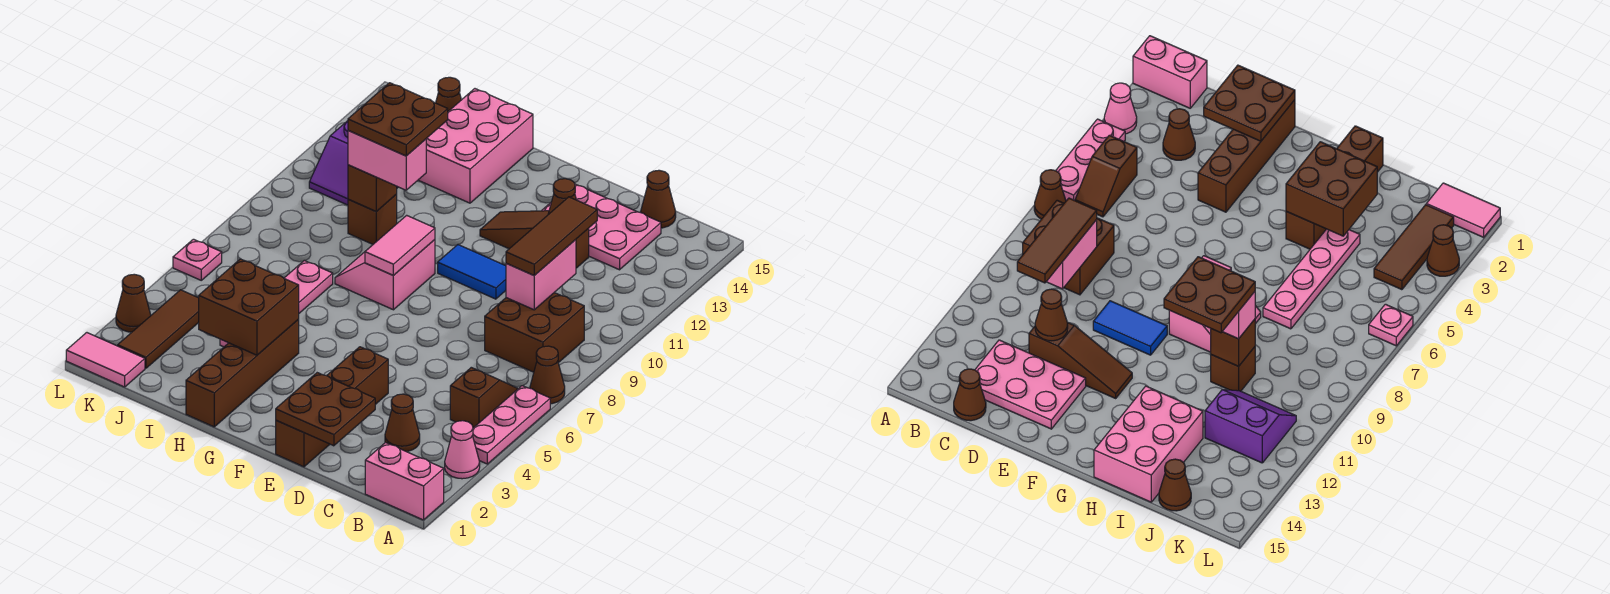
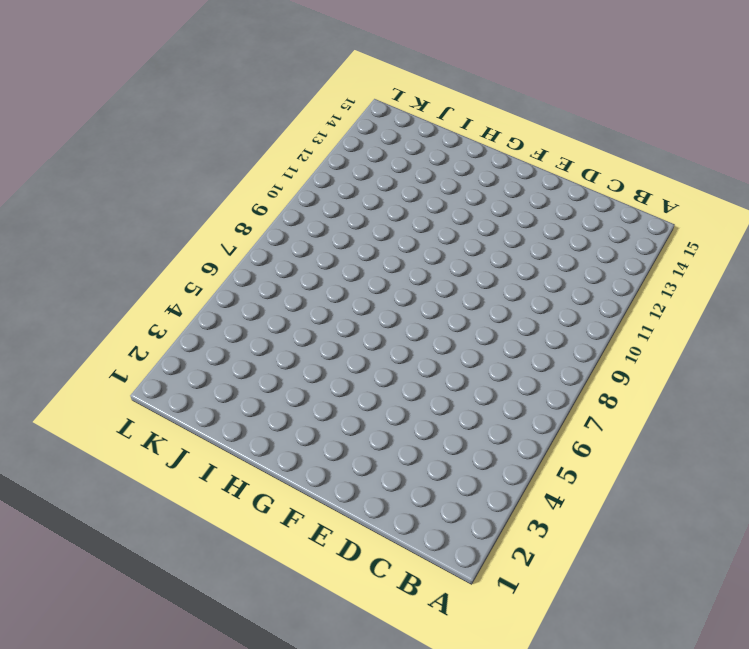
none -> pink 1x2 brick [365,442,444,520]
none -> pink 1x1 cone [445,421,480,479]
none -> pink 1x3 plate [473,386,550,464]
none -> brown 1x1 cone [530,346,565,404]

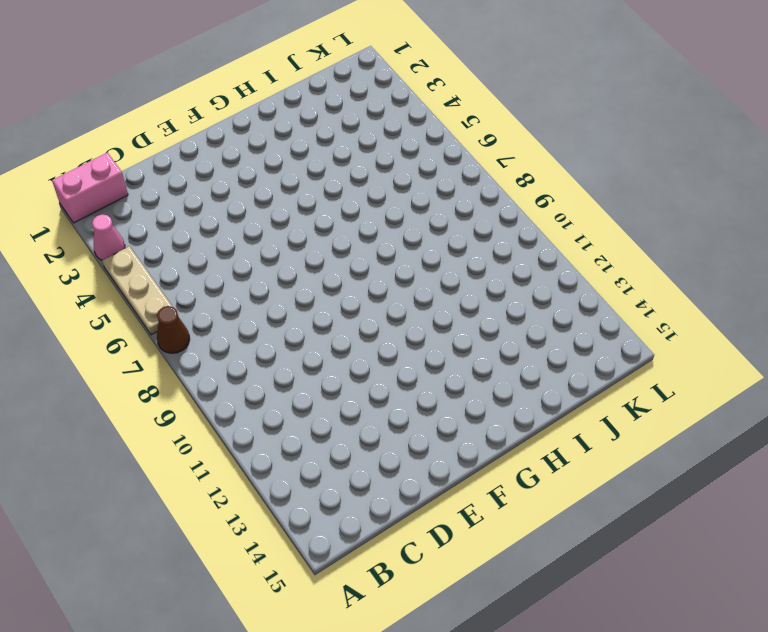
tan 1x3 plate [102,246,173,335] -> pink 1x3 plate [473,386,550,464]
none -> brown 1x2 slope [450,367,518,428]
none -> brown 2x2 brick [485,293,584,372]
none -> brown 1x1 cone [385,394,420,452]
none -> pink 2x3 plate [542,184,661,270]

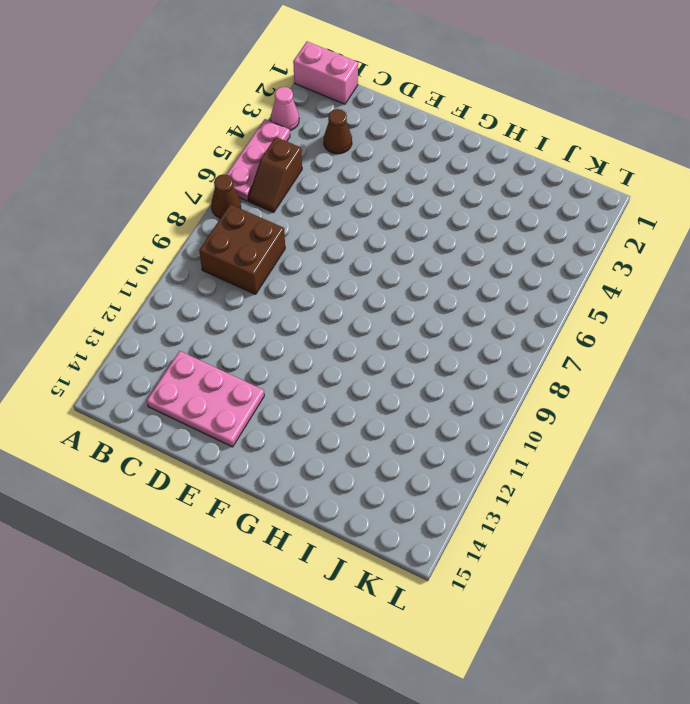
none -> brown 1x1 cone [641,170,676,228]
none -> brown 1x3 slope [480,211,589,268]
none -> brown 1x4 brick [276,347,388,467]
none -> blue 1x2 tile [438,245,506,299]

